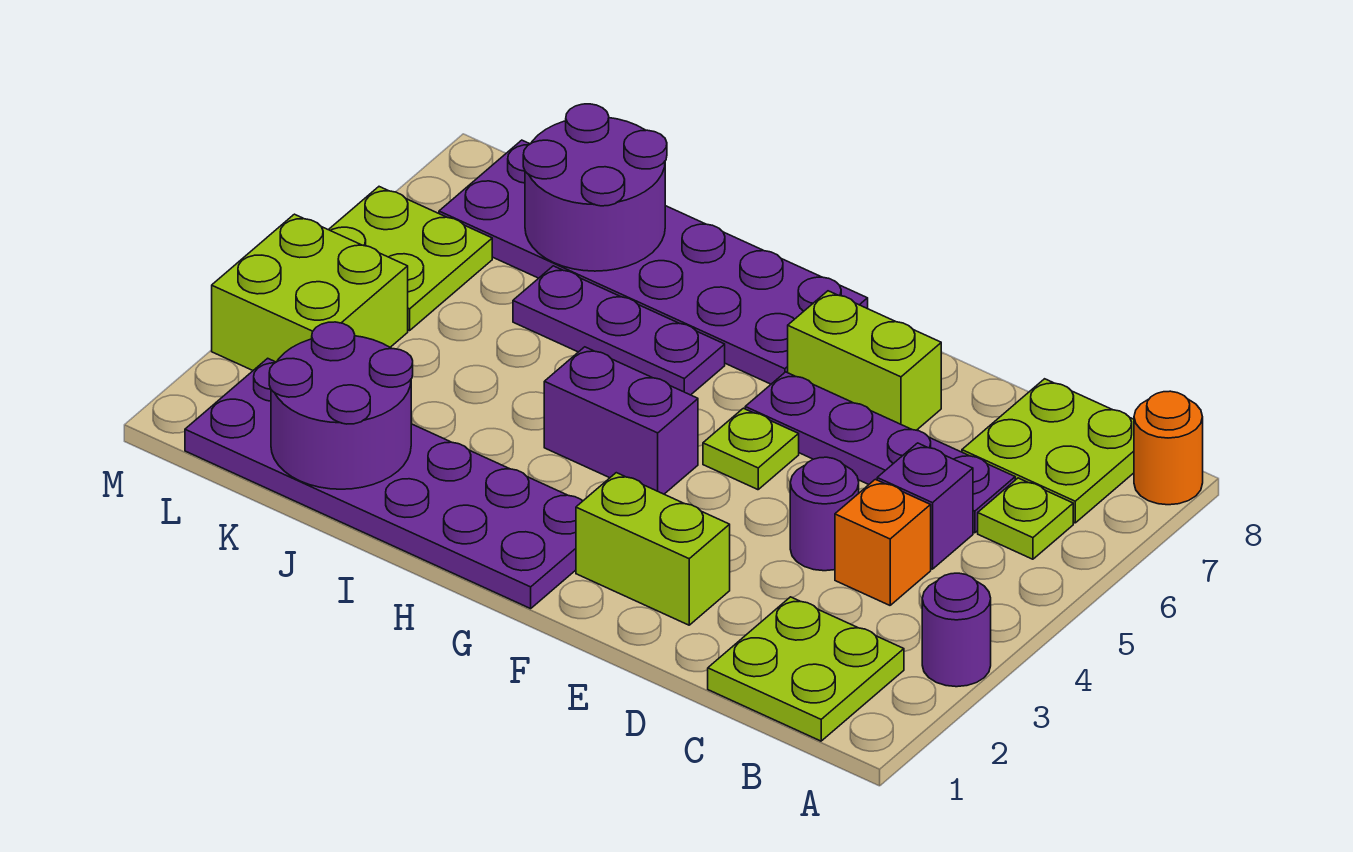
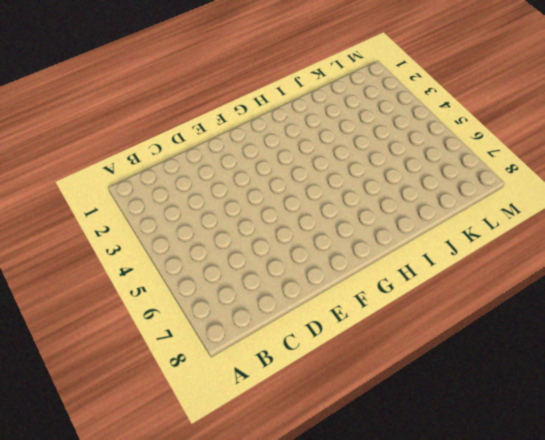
none -> purple 1x1 round brick [922,573,991,687]
none -> orange 1x1 round brick [1134,391,1203,505]
none -> lime 2x2 plate [708,597,904,741]

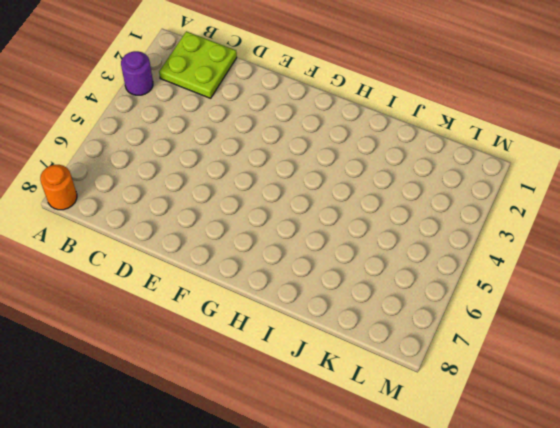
none -> lime 1x1 plate [978,478,1073,559]
none -> lime 2x2 plate [962,379,1134,523]
none -> orange 1x1 brick [835,479,931,605]

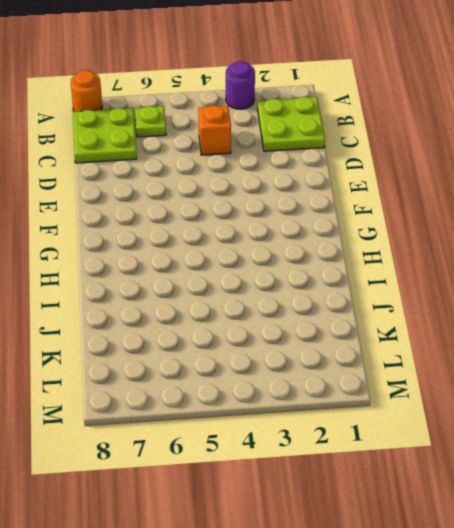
none -> purple 1x1 brick [877,443,973,569]
none -> purple 1x4 plate [745,372,1015,533]
none -> purple 1x1 round brick [790,457,859,571]

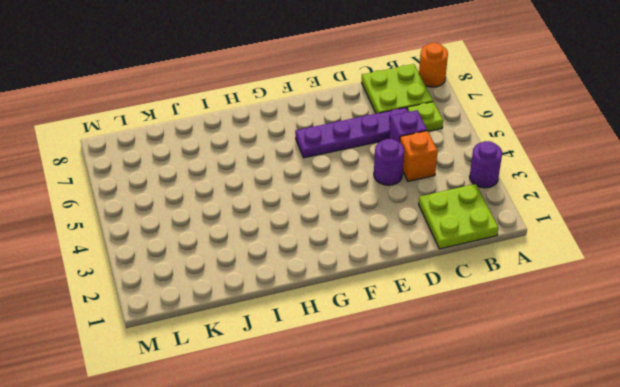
none -> lime 1x2 brick [576,473,730,625]
none -> lime 1x2 brick [788,291,941,430]
none -> lime 1x1 plate [703,408,799,490]

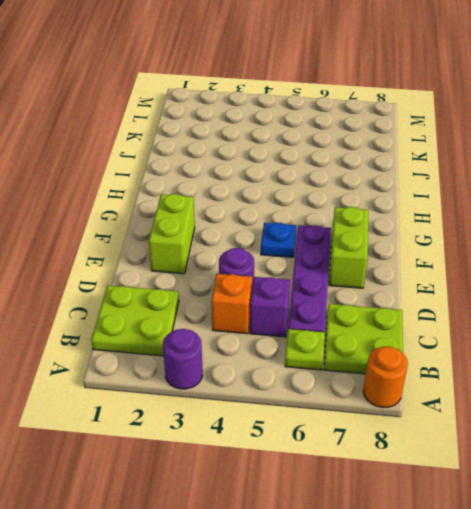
blue 1x1 plate [261,223,297,257] -> lime 1x1 plate [703,408,799,490]
none -> purple 2x6 plate [185,358,582,609]
none -> purple 1x2 brick [544,347,698,494]
none -> purple 2x6 plate [439,140,868,384]

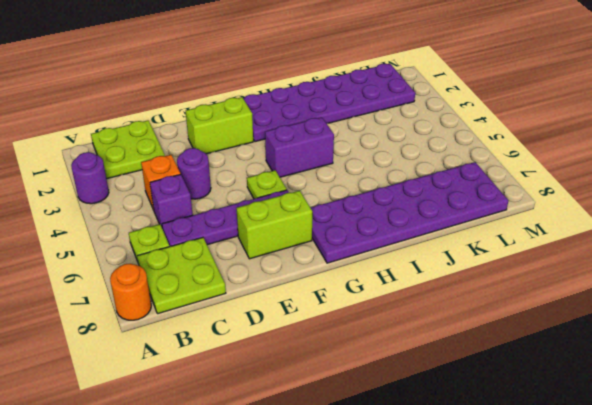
none -> purple 1x3 plate [513,266,725,395]
none -> lime 2x2 brick [212,214,408,370]
none -> lime 2x2 plate [329,187,492,331]

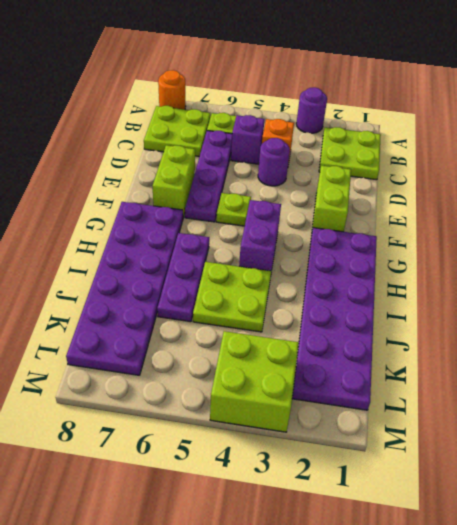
lime 2x2 plate [193,262,271,332] -> lime 2x2 plate moved to [329,187,492,331]
none -> purple 2x2 round brick [269,322,413,489]
none -> purple 2x2 round brick [523,104,667,271]

